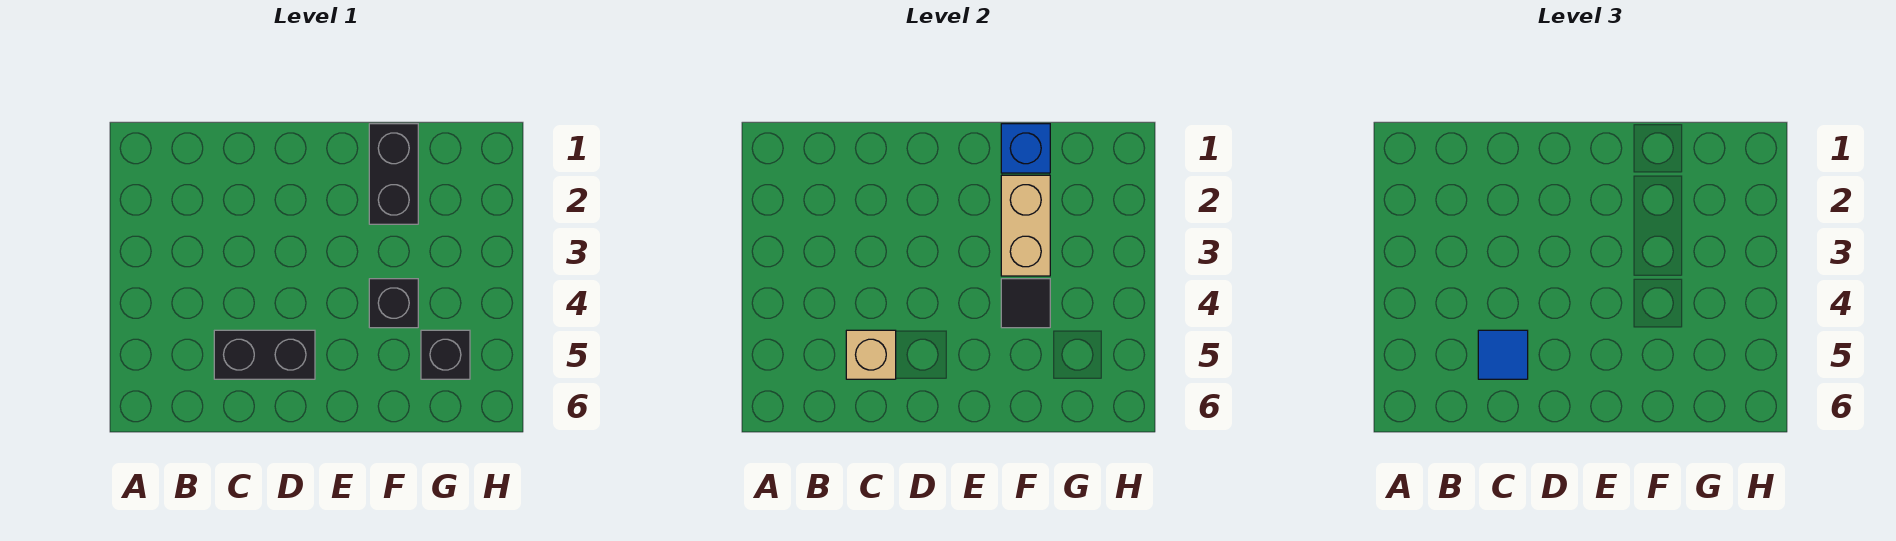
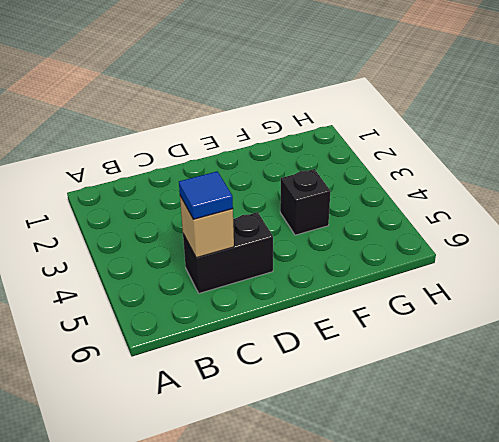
none -> black 1x2 brick [369,124,418,224]
none -> black 1x1 brick [421,330,470,379]

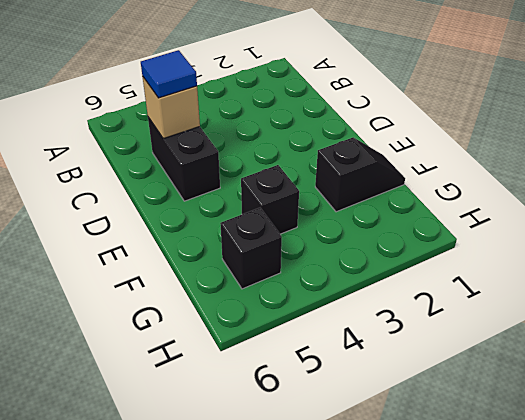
black 1x2 slope [315,138,405,212] -> black 1x2 brick [369,124,418,224]
none -> blue 1x1 brick [1001,124,1050,173]
none -> tan 1x2 brick [1001,175,1050,276]

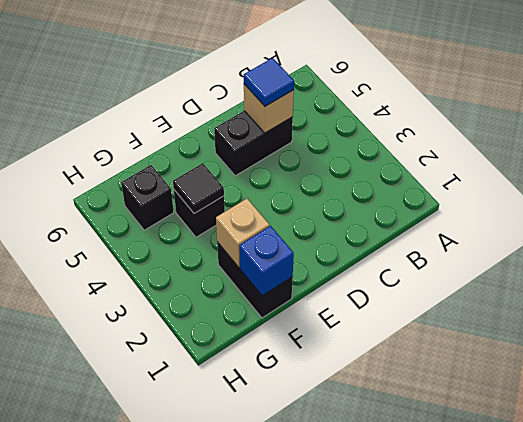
tan 1x1 brick [216,199,270,268] -> tan 1x2 brick [1001,175,1050,276]

